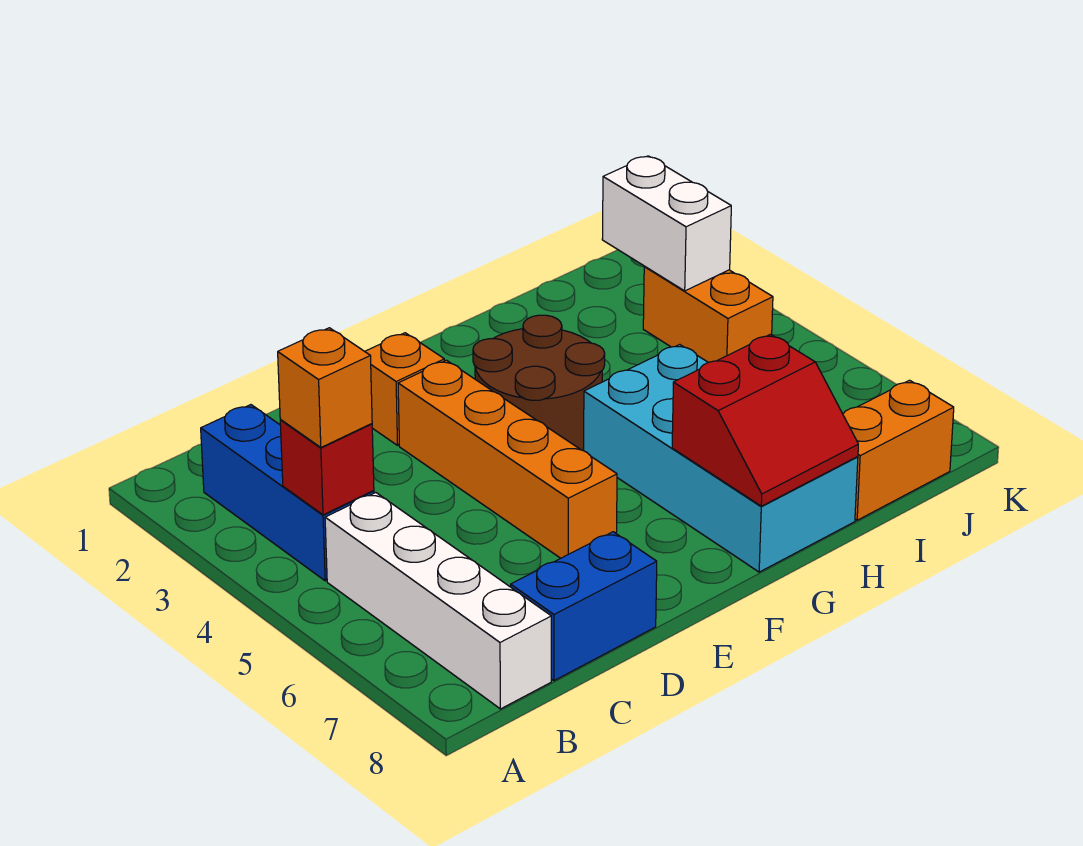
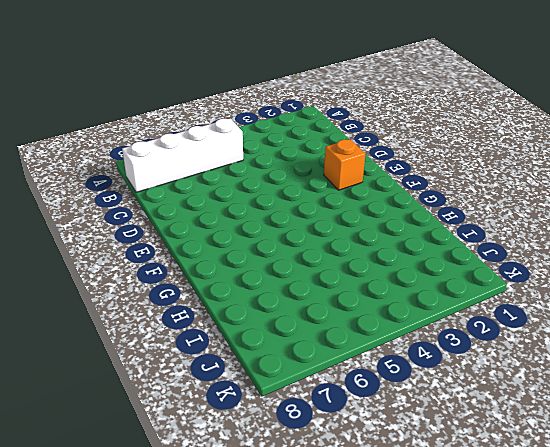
none -> blue 1x3 brick [201,405,374,581]
none -> blue 1x2 brick [511,532,657,681]
none -> orange 1x4 brick [398,360,617,558]

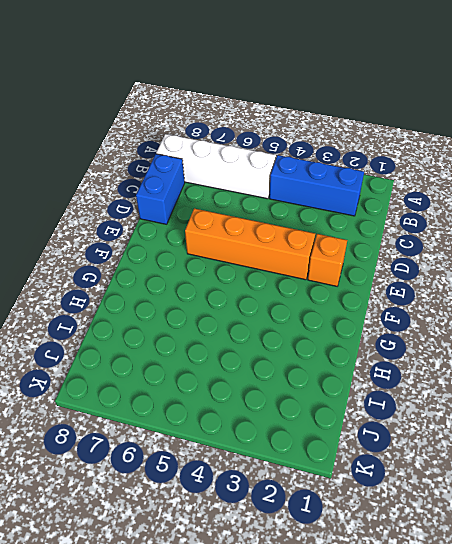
none -> brown 2x2 round brick [473,315,605,451]
none -> cyan 2x4 brick [584,345,858,572]
none -> orange 1x2 brick [843,380,954,520]

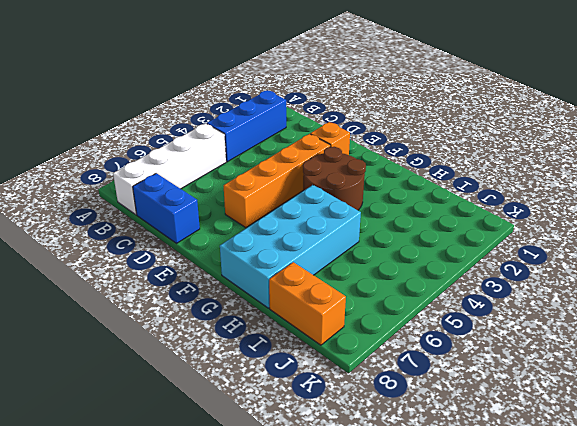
none -> orange 1x2 brick [643,267,773,362]
none -> red 1x1 brick [280,420,374,515]
none -> red 2x2 slope [672,334,858,506]

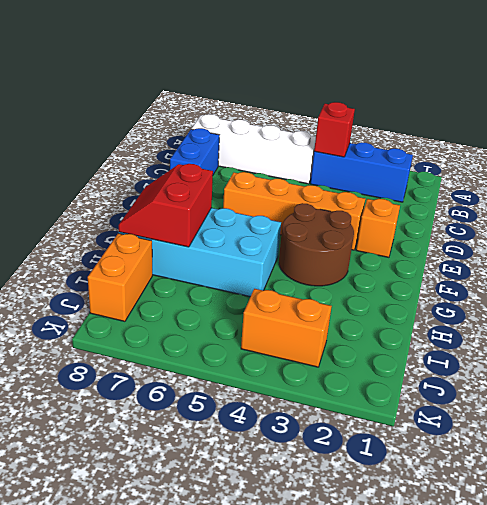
none -> white 1x2 brick [602,156,731,291]
none -> orange 1x1 brick [278,328,372,447]

